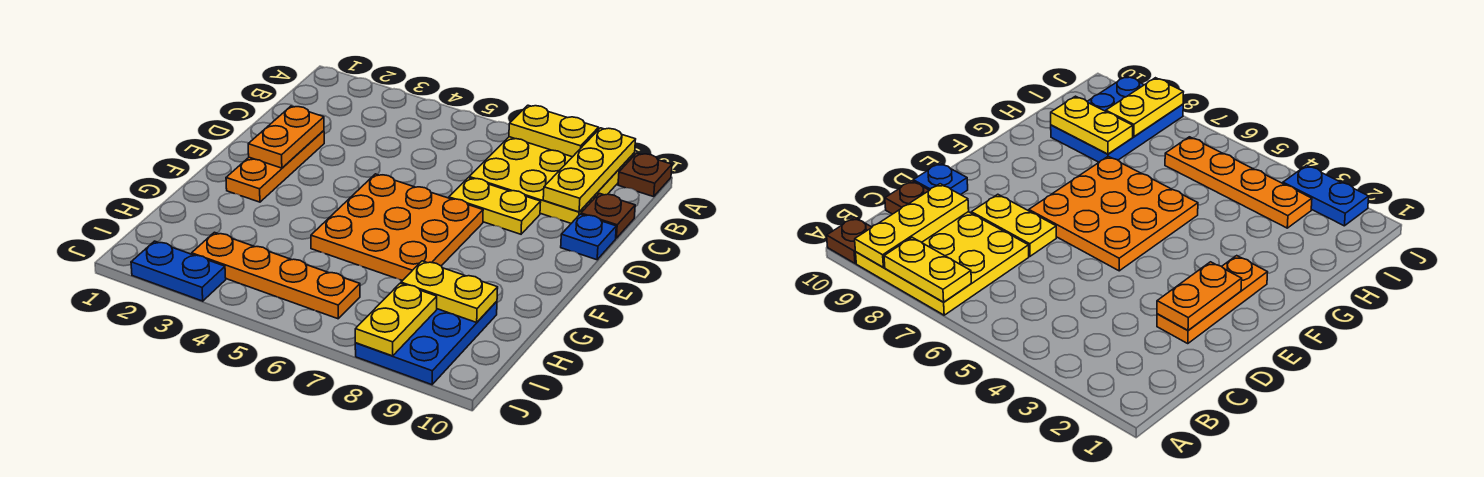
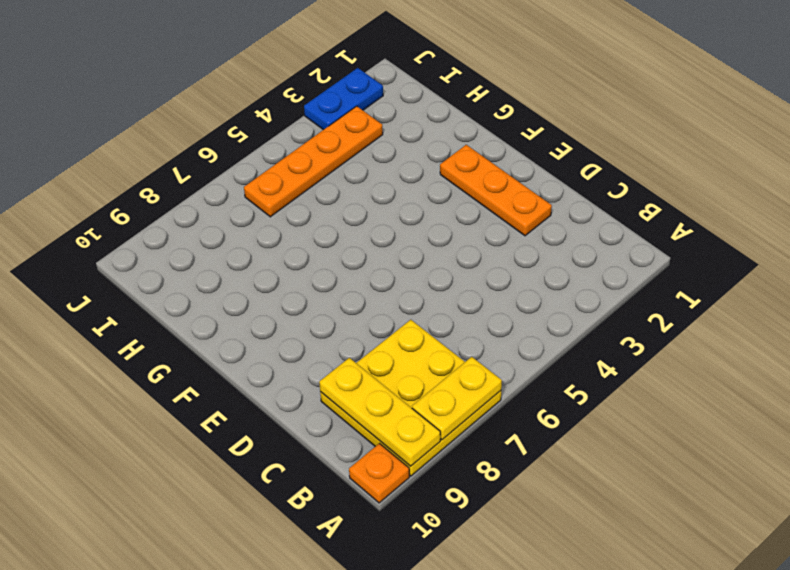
orange 1x1 plate [349,443,409,503] -> brown 1x1 plate [618,153,672,197]
none -> brown 1x1 plate [581,193,635,238]
none -> yellow 1x2 plate [449,178,541,234]
none -> blue 1x1 plate [561,214,616,260]

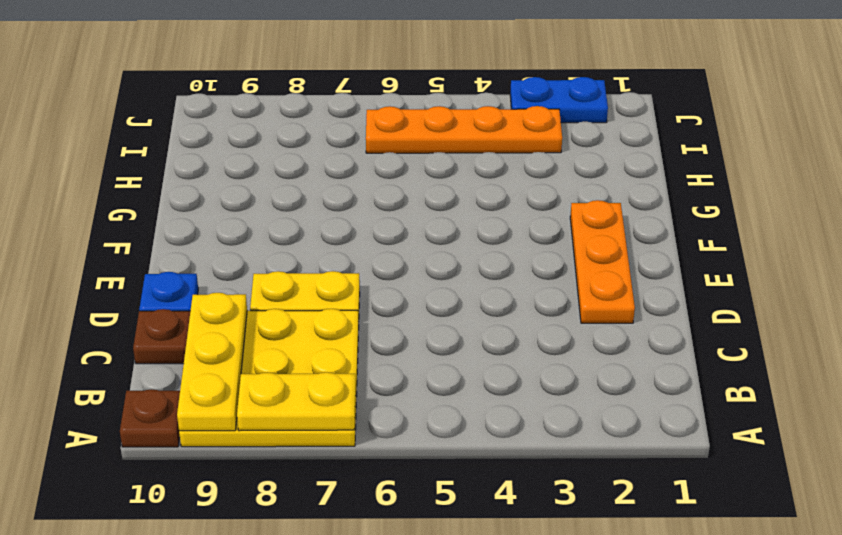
none -> orange 3x3 plate [311,174,483,281]
none -> blue 2x3 plate [355,301,497,385]
none -> orange 1x2 plate [248,106,324,168]

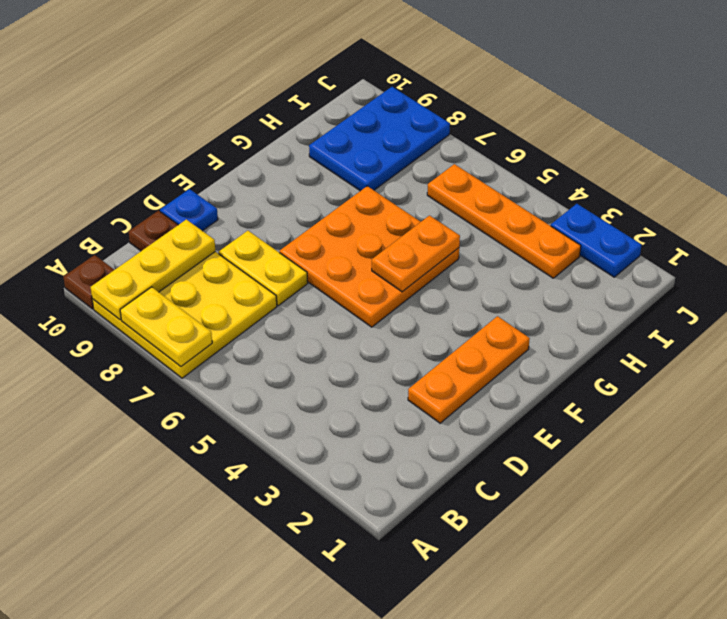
orange 1x2 plate [372,216,460,292] -> orange 1x2 plate moved to [248,106,324,168]
none -> yellow 1x2 plate [401,261,498,322]
none -> yellow 1x2 plate [355,283,437,356]

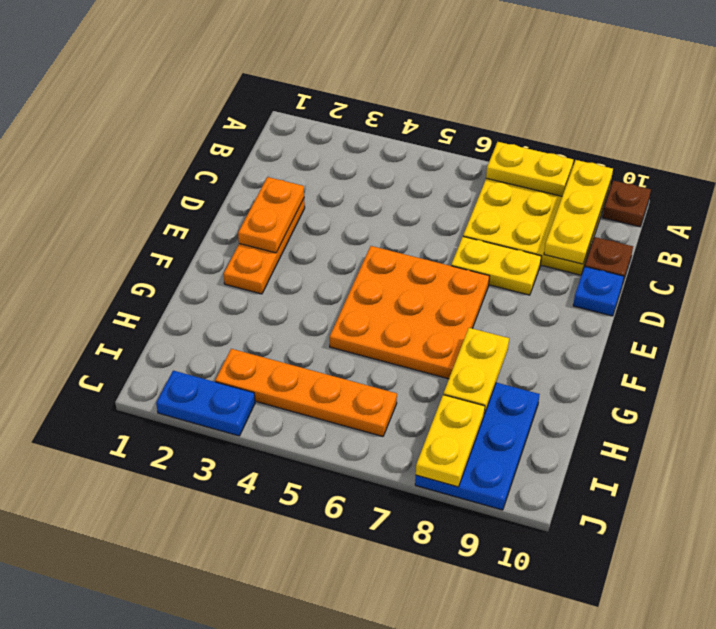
yellow 1x2 plate [444,328,509,414] -> yellow 1x2 plate turned to [401,261,498,322]

